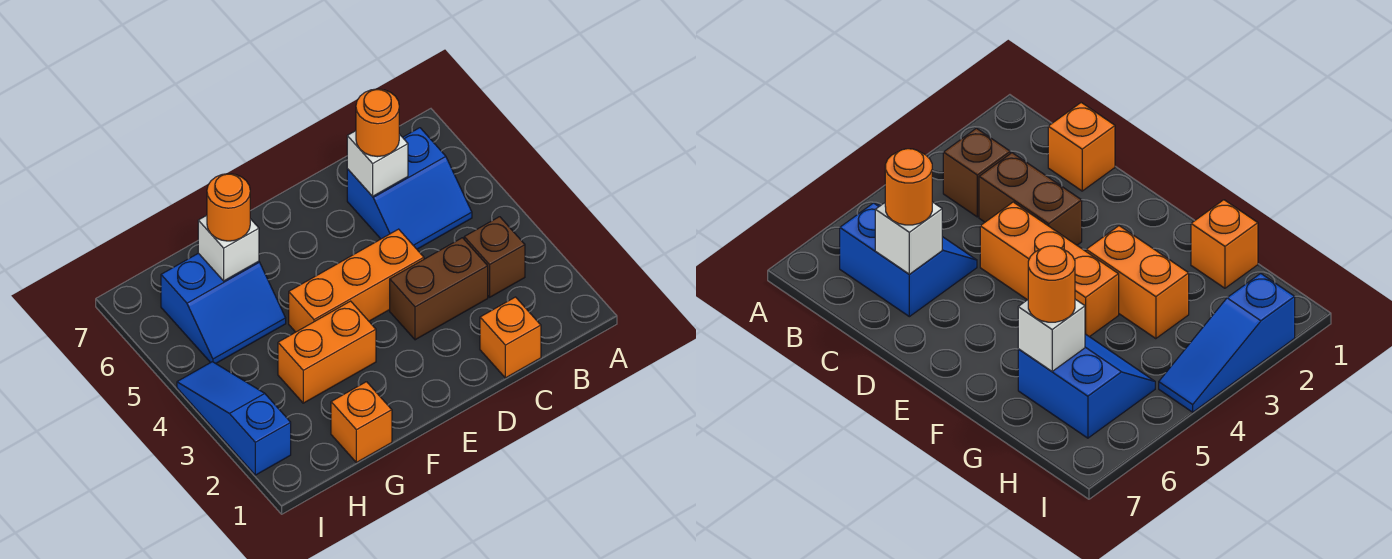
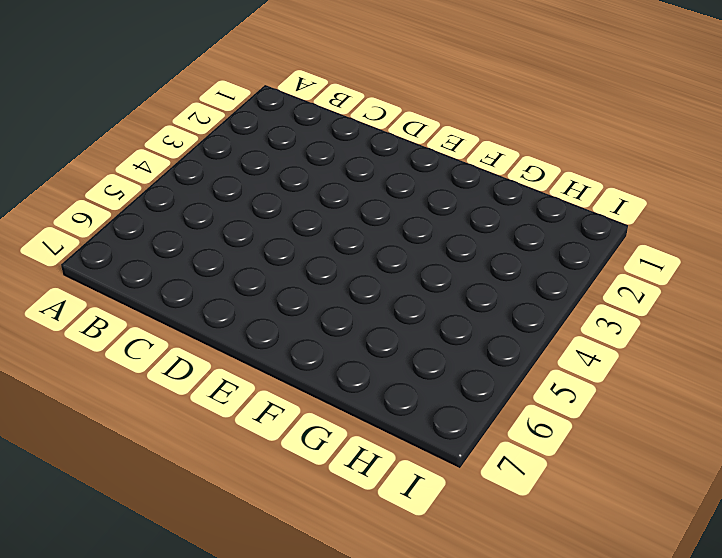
none -> brown 1x1 brick [464,217,525,297]
none -> blue 2x2 slope [347,128,472,249]
none -> orange 1x1 brick [480,297,541,378]

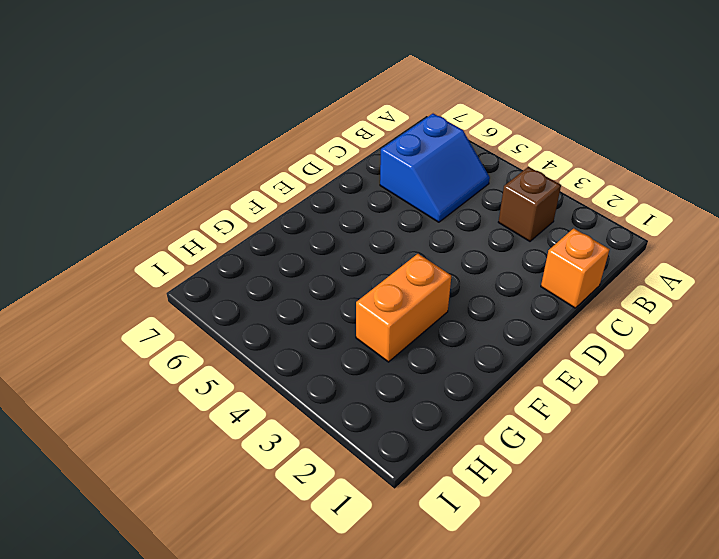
none -> brown 1x2 brick [390,238,488,340]
none -> orange 1x3 brick [289,229,424,332]
none -> orange 1x1 brick [331,382,392,462]

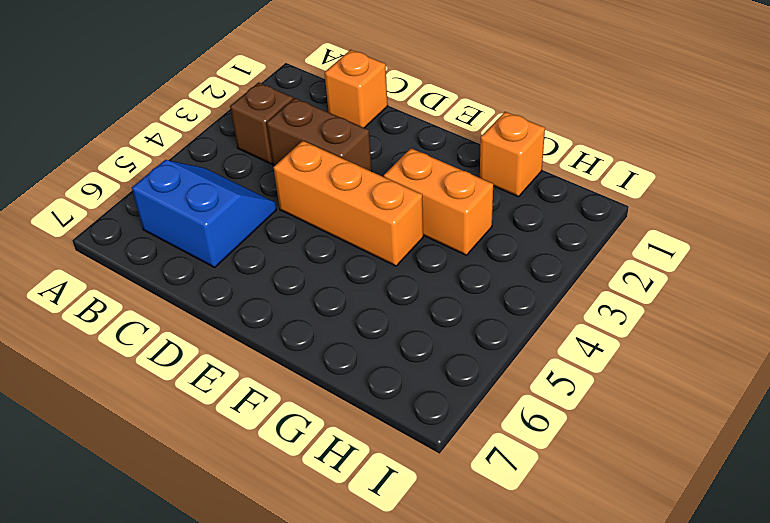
none -> blue 2x2 slope [161,253,286,363]
none -> blue 1x3 slope [177,362,291,475]
none -> white 1x1 brick [347,131,408,196]

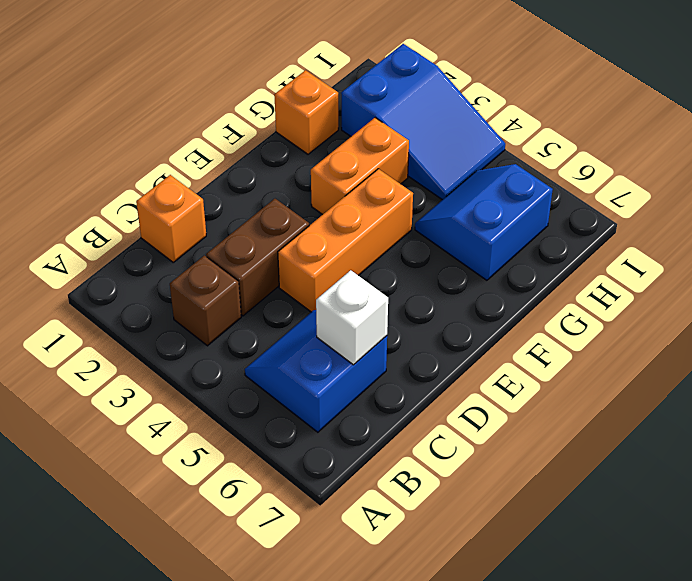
blue 2x3 slope [341,44,505,200] -> blue 1x3 slope [177,362,291,475]
none -> white 1x1 brick [198,215,259,281]
none -> orange 1x1 round brick [356,89,399,157]
none -> orange 1x1 round brick [207,174,250,241]

